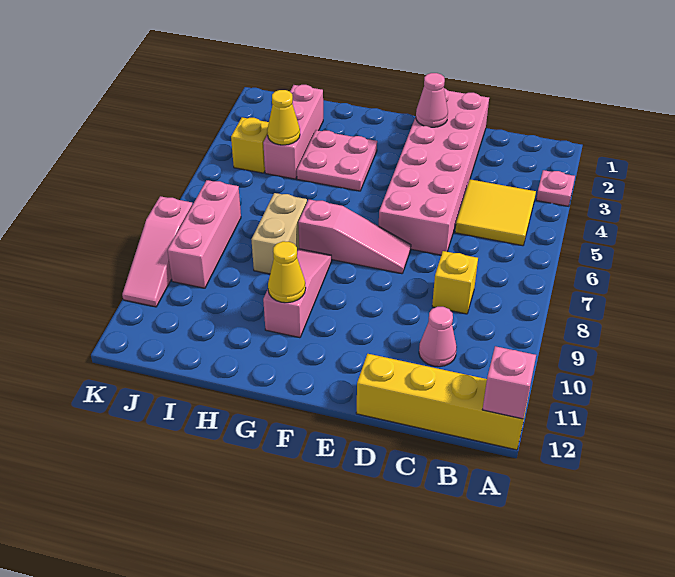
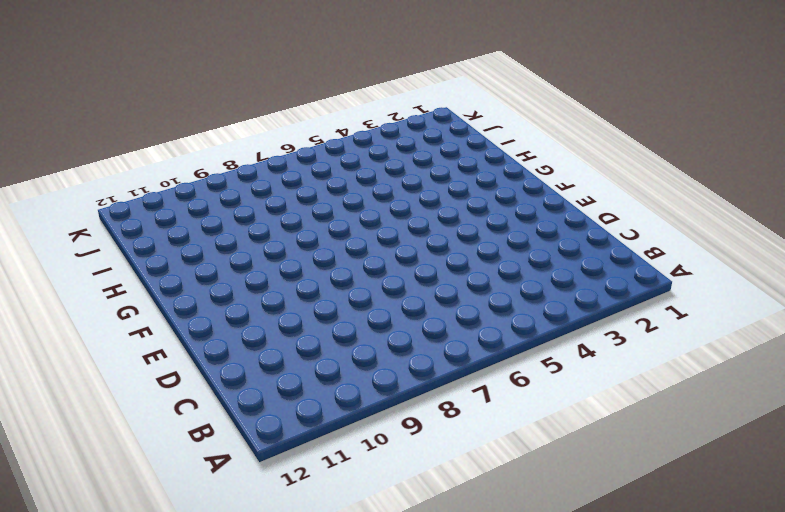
none -> pink 1x1 plate [536,170,575,206]
none -> yellow 1x4 brick [356,354,527,450]
none -> yellow 2x2 tile [455,179,536,246]

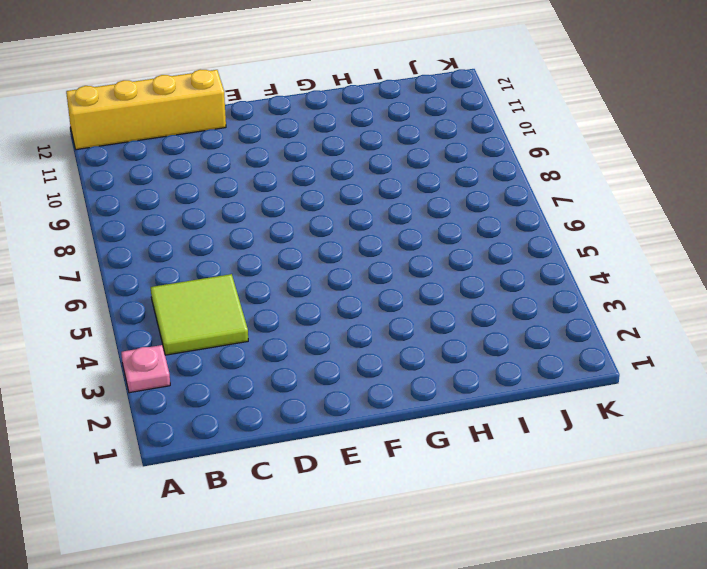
lime 2x2 tile [151,274,248,355] -> yellow 2x2 tile [455,179,536,246]
none -> yellow 1x1 brick [432,251,478,314]
none -> pink 1x1 cone [419,307,457,367]
none -> pink 2x6 brick [379,88,489,255]

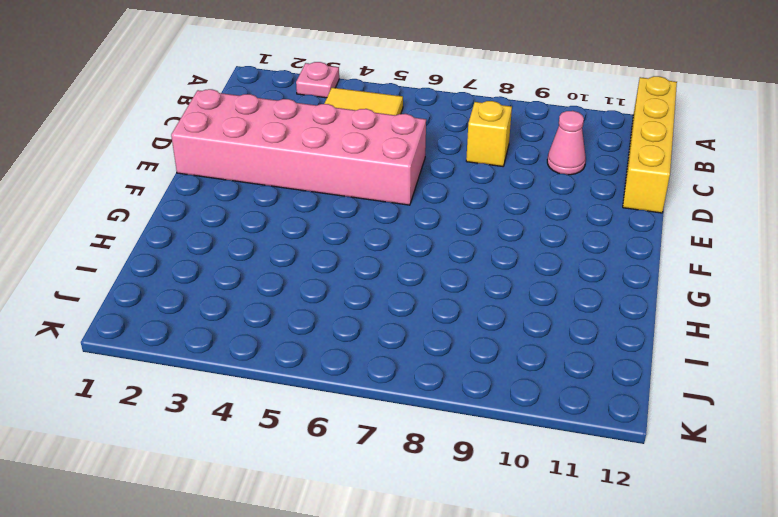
none -> pink 1x3 slope [298,200,411,274]
none -> pink 2x2 plate [297,130,377,191]
none -> pink 1x3 slope [263,249,332,338]

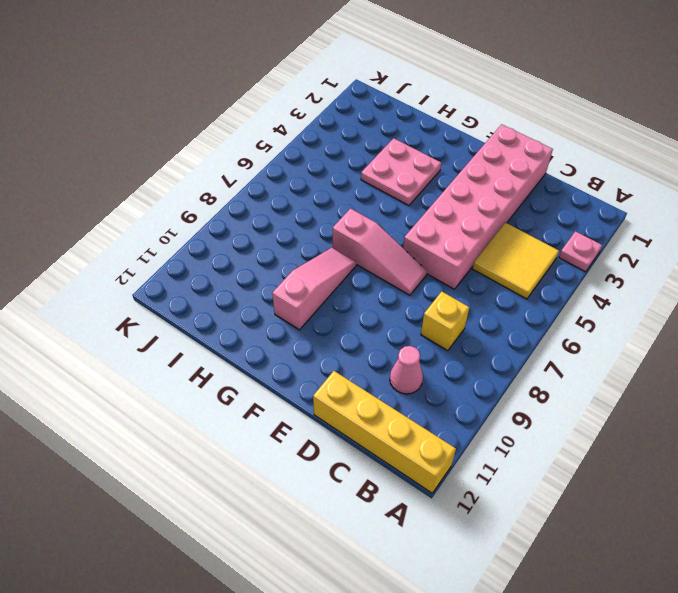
none -> tan 1x2 brick [251,193,307,274]
none -> pink 1x3 brick [263,85,323,179]
none -> yellow 1x1 brick [231,117,269,173]

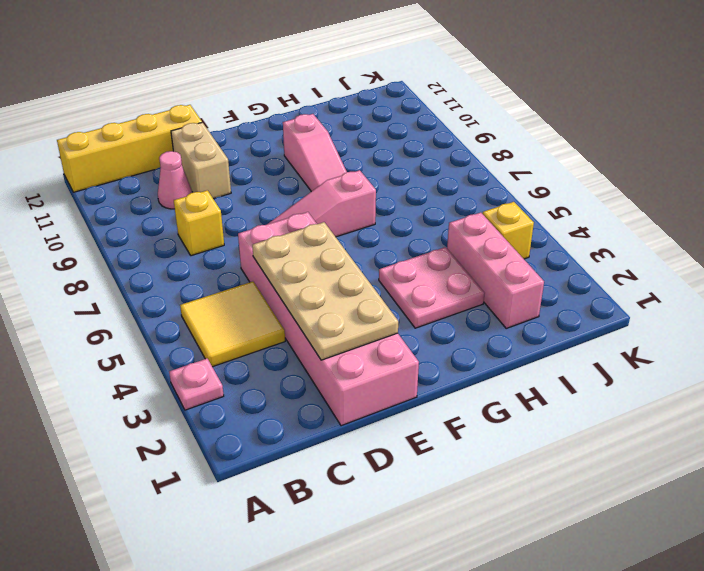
tan 2x4 plate [252,222,398,360] -> pink 1x1 cone [416,73,448,127]
tan 1x2 brick [171,122,231,199] -> tan 1x2 brick moved to [251,193,307,274]
none -> pink 1x3 brick [167,180,241,288]
none -> pink 1x3 slope [122,196,192,307]
none -> pink 1x1 brick [482,346,536,419]

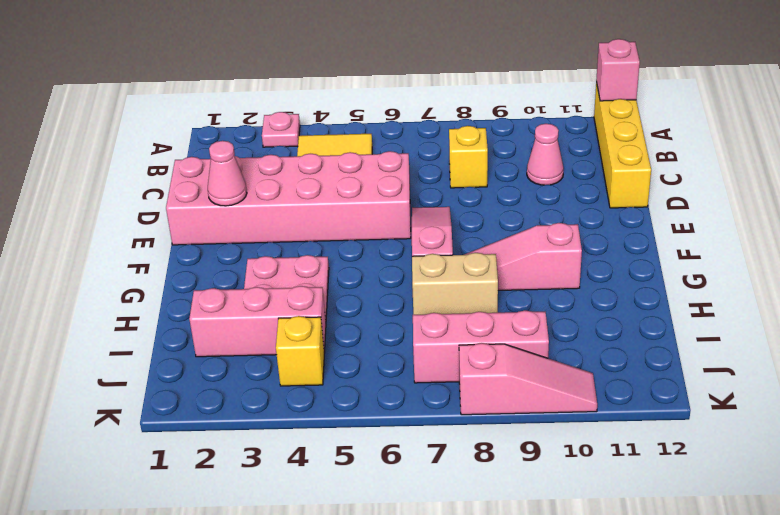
none -> yellow 1x1 cone [268,241,306,303]
none -> yellow 1x1 cone [267,90,300,145]

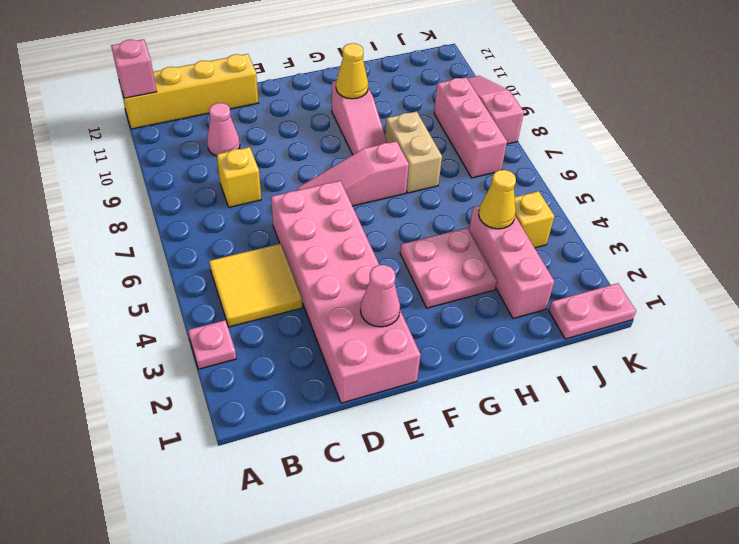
pink 1x2 plate [549,283,636,339] -> none

